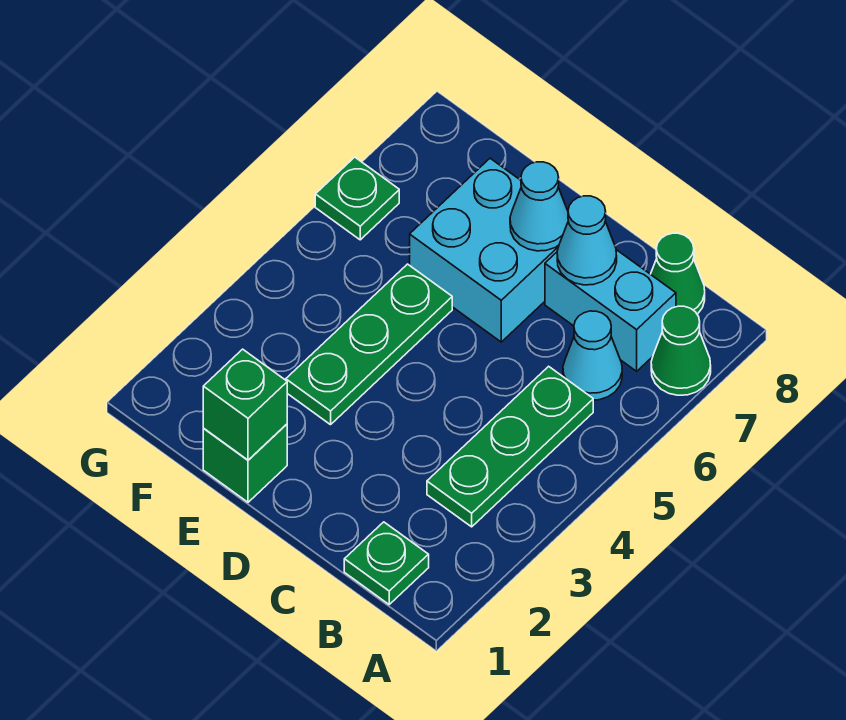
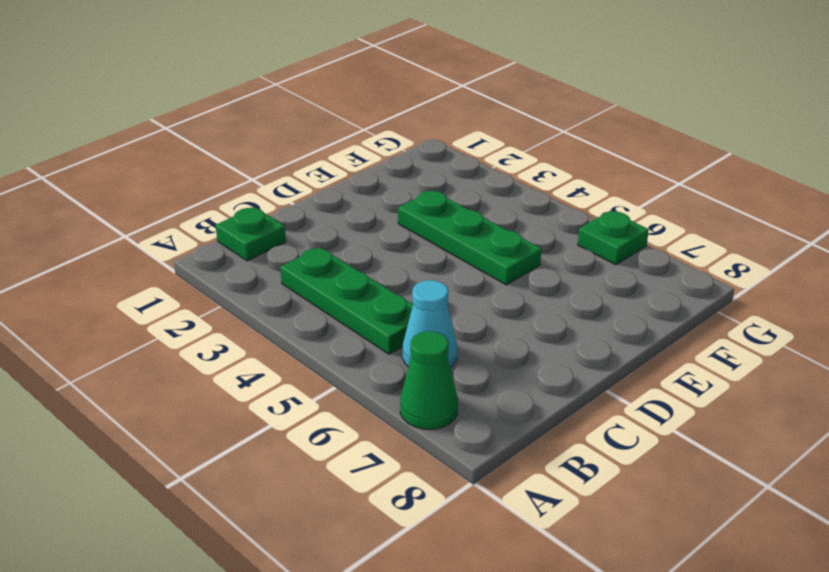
none -> cyan 1x2 brick [545,250,676,371]
none -> green 1x1 cone [651,233,705,314]
none -> cyan 2x2 brick [410,158,559,342]

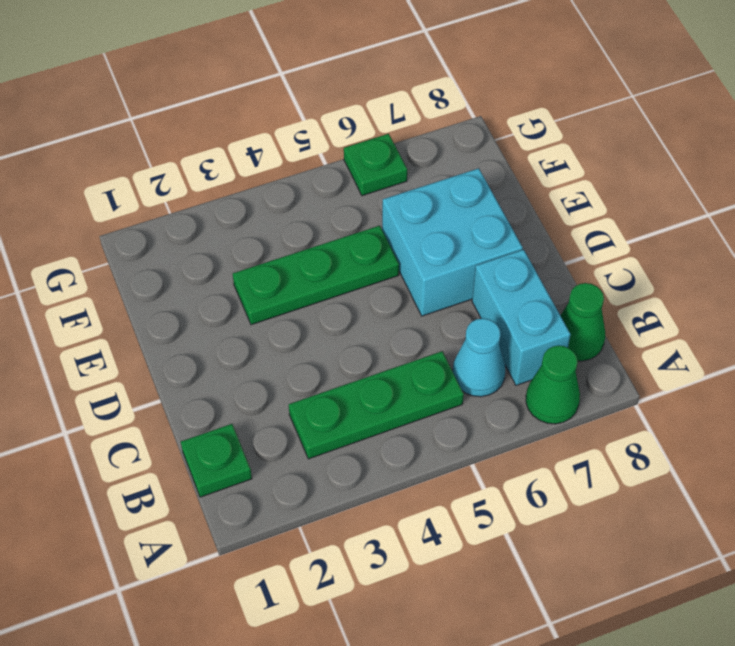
none -> green 1x1 brick [203,424,287,502]
none -> cyan 1x1 cone [557,196,617,285]
none -> cyan 1x1 cone [510,162,568,251]

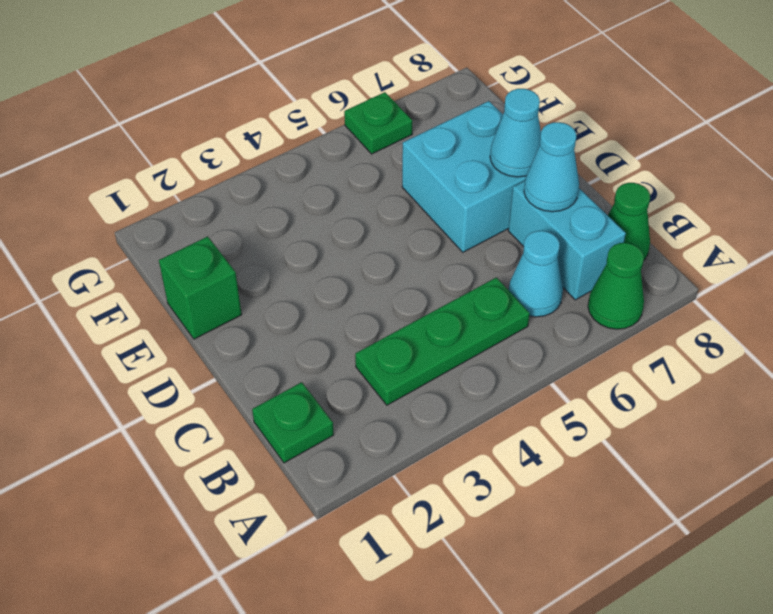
none -> green 1x3 plate [286,264,452,425]
none -> green 1x1 brick [203,349,287,460]

